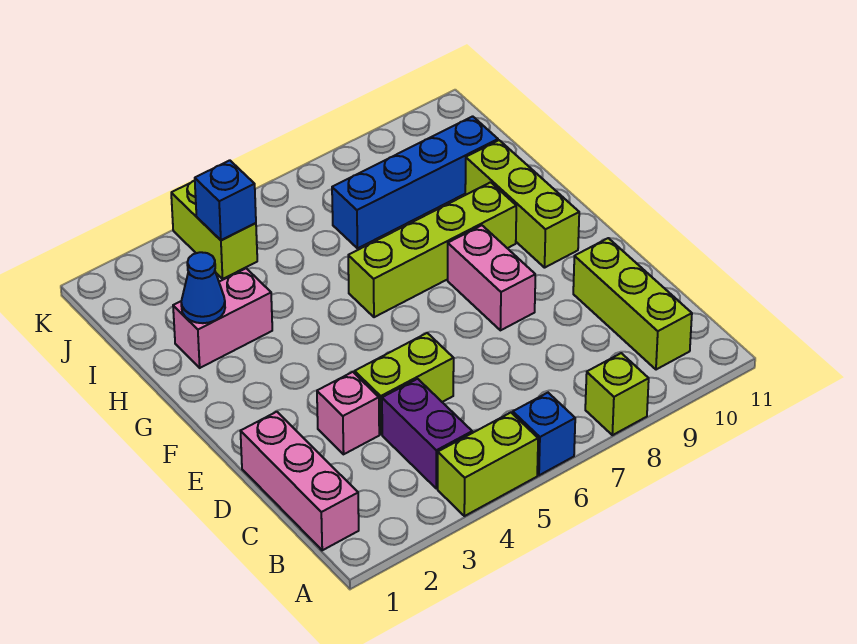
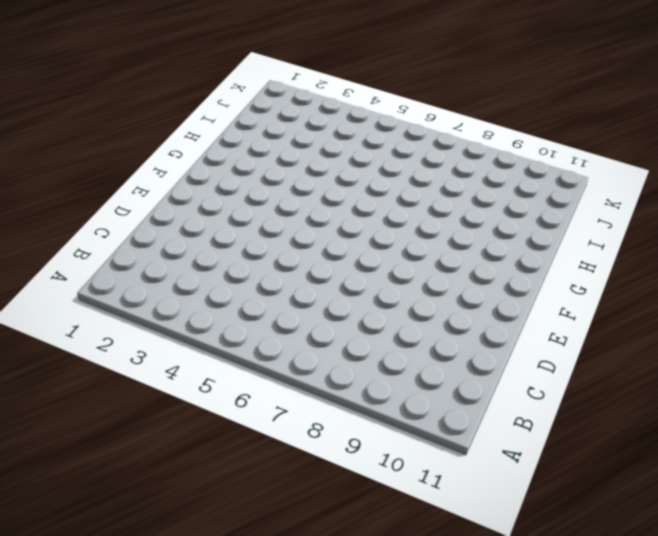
none -> lime 1x2 brick [438,413,538,516]
none -> blue 1x1 brick [513,393,575,475]
none -> lime 1x1 brick [585,353,649,435]

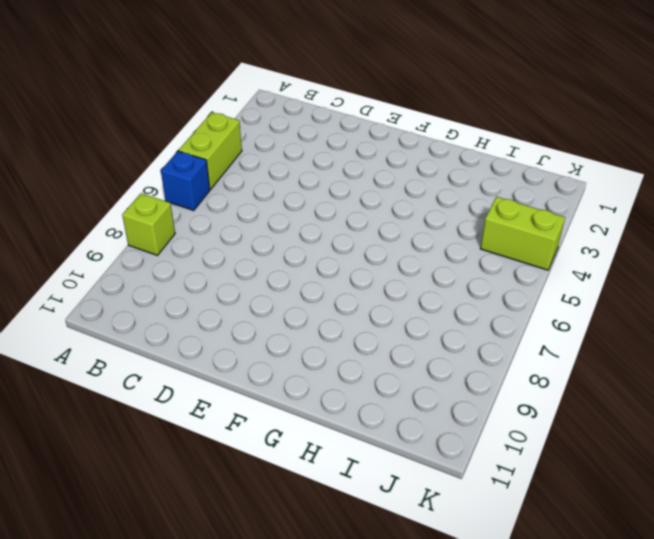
none -> pink 1x3 brick [241,412,359,550]
none -> purple 1x2 brick [382,379,472,489]
none -> lime 1x3 brick [573,238,692,370]

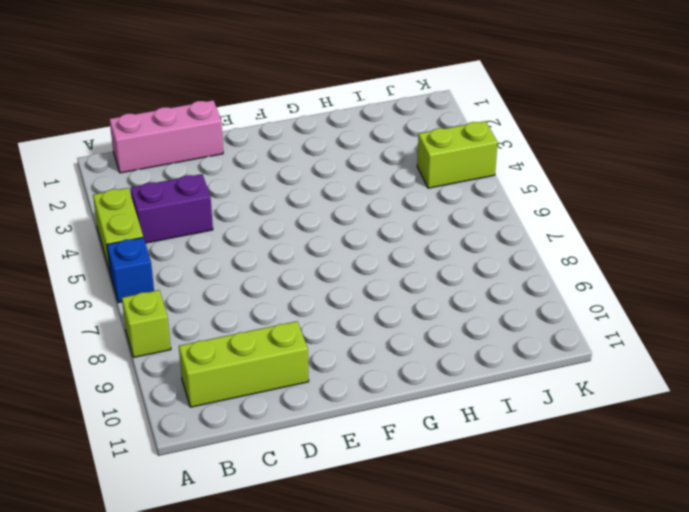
none -> pink 1x1 brick [317,372,379,454]
none -> lime 1x2 brick [355,333,454,434]
none -> pink 1x2 brick [448,225,535,330]

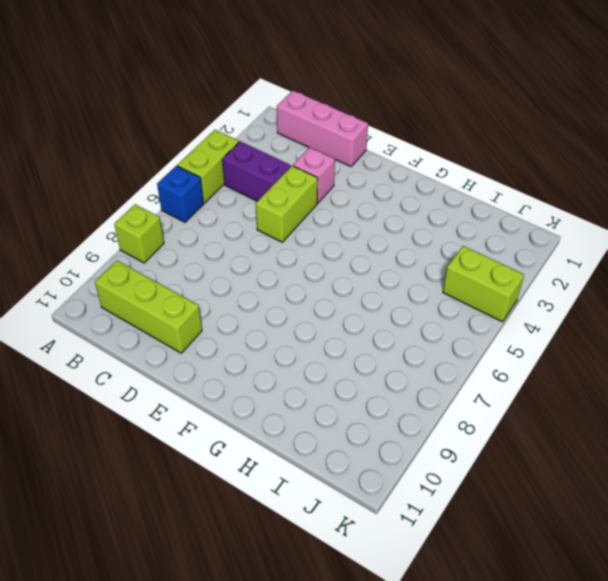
none -> pink 1x2 brick [448,225,535,330]
none -> lime 1x3 brick [465,140,579,268]
none -> lime 1x4 brick [348,182,516,317]

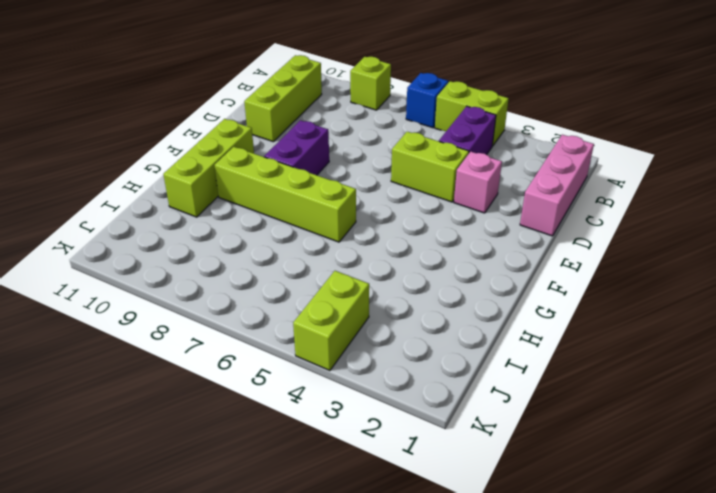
purple 1x2 brick [264,120,329,175] -> pink 1x2 brick [448,225,535,330]
none -> pink 1x2 brick [173,268,272,368]
none -> blue 1x4 brick [332,116,498,248]
none -> blue 1x1 cone [181,252,225,323]

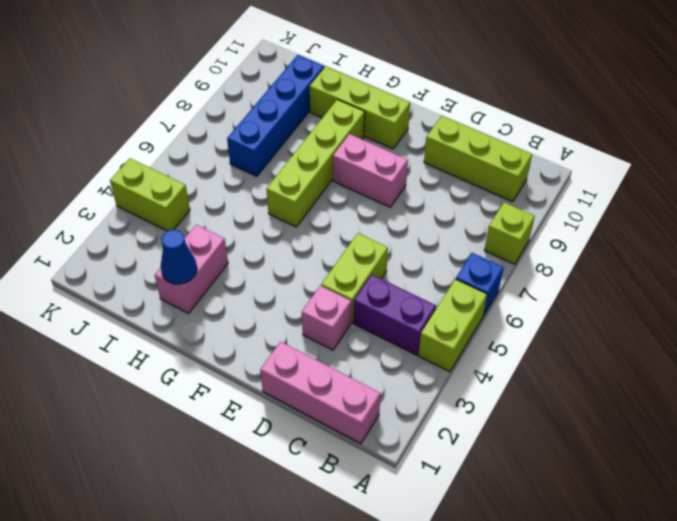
none -> blue 1x1 brick [195,160,256,240]

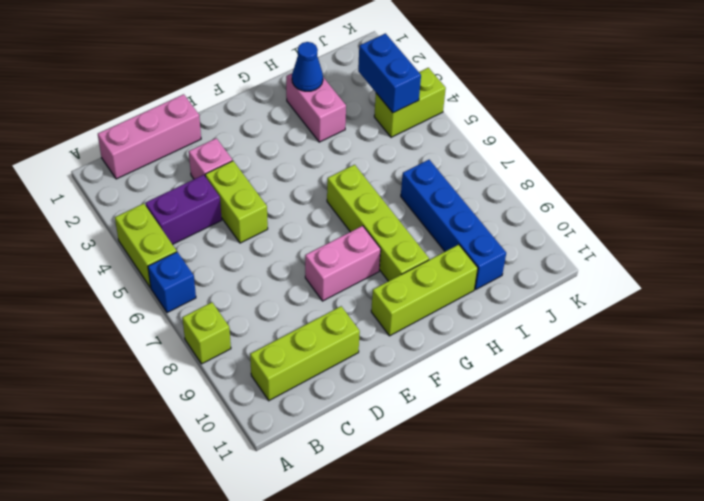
blue 1x2 brick [358,33,421,113] -> blue 1x1 brick [195,160,256,240]

